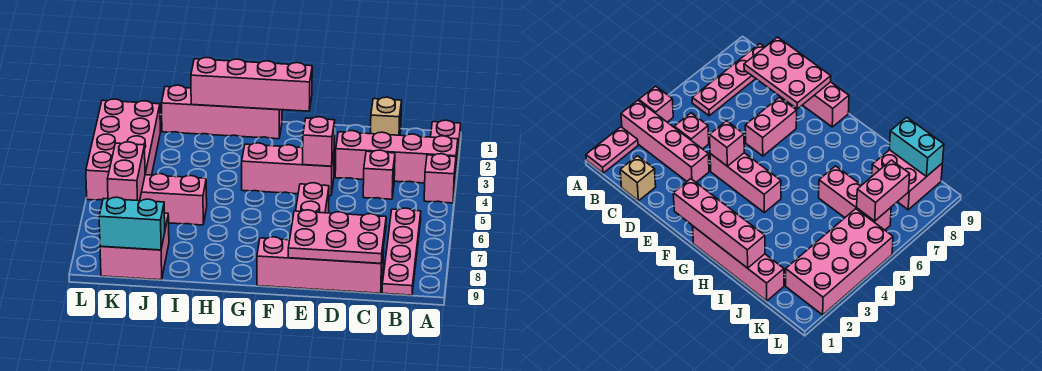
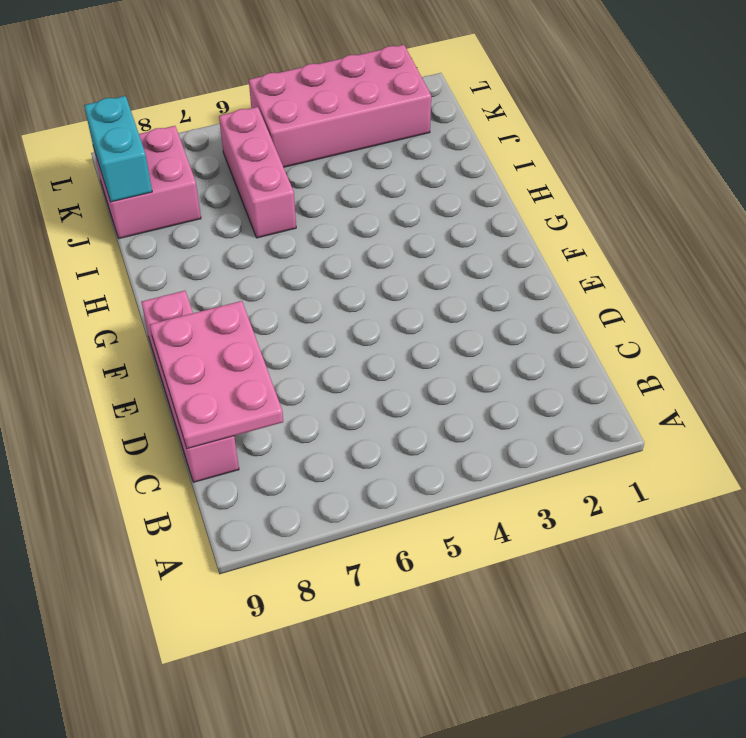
none -> pink 1x2 plate [431,120,461,161]
none -> pink 1x4 brick [335,131,458,183]
none -> pink 1x1 brick [424,154,456,203]

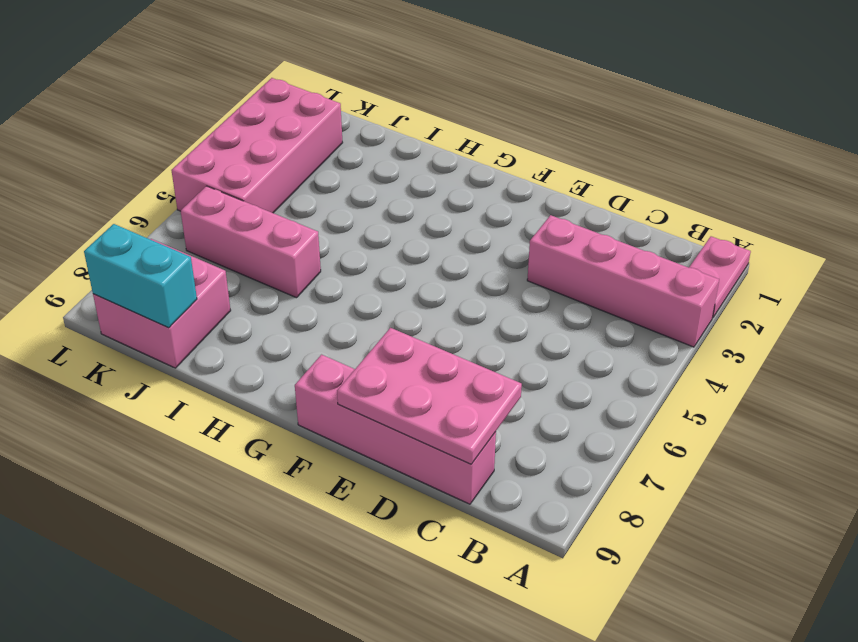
none -> pink 1x1 brick [424,154,456,203]
none -> pink 1x4 plate [382,208,421,295]
none -> tan 1x1 brick [371,97,402,135]

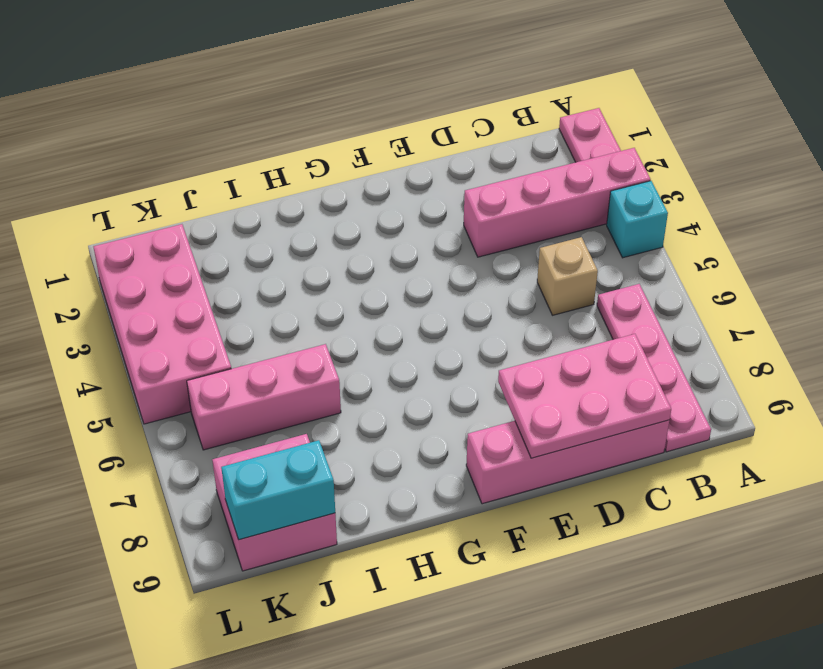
cyan 1x1 brick [607,181,668,258] -> pink 1x1 brick [424,154,456,203]
tan 1x1 brick [537,237,598,315] -> tan 1x1 brick moved to [371,97,402,135]
none -> pink 1x1 brick [363,150,395,199]
none -> pink 1x3 brick [242,143,334,196]
none -> pink 1x2 brick [296,183,329,213]

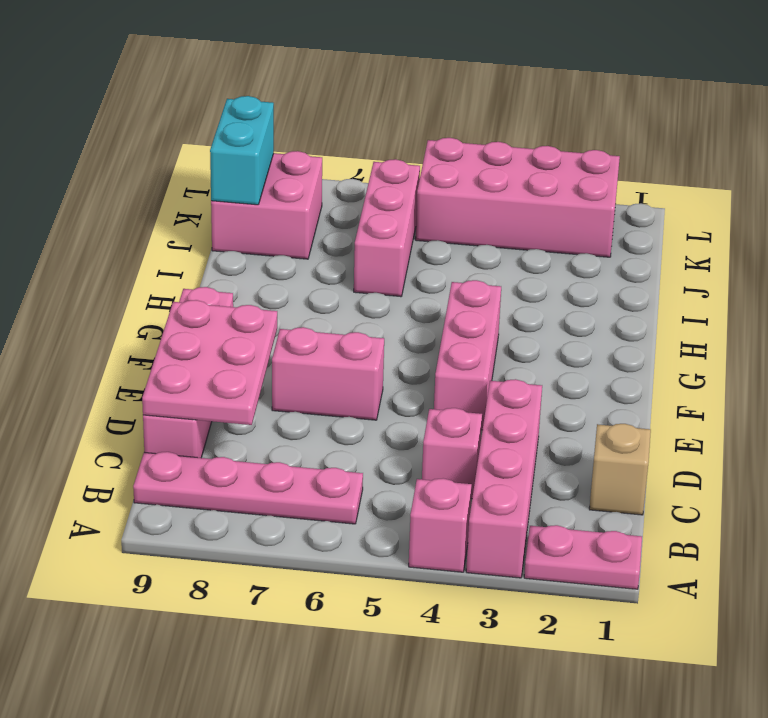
none -> pink 1x4 brick [161,85,282,139]
none -> pink 1x1 brick [303,117,335,166]
none -> pink 1x4 brick [191,58,312,111]

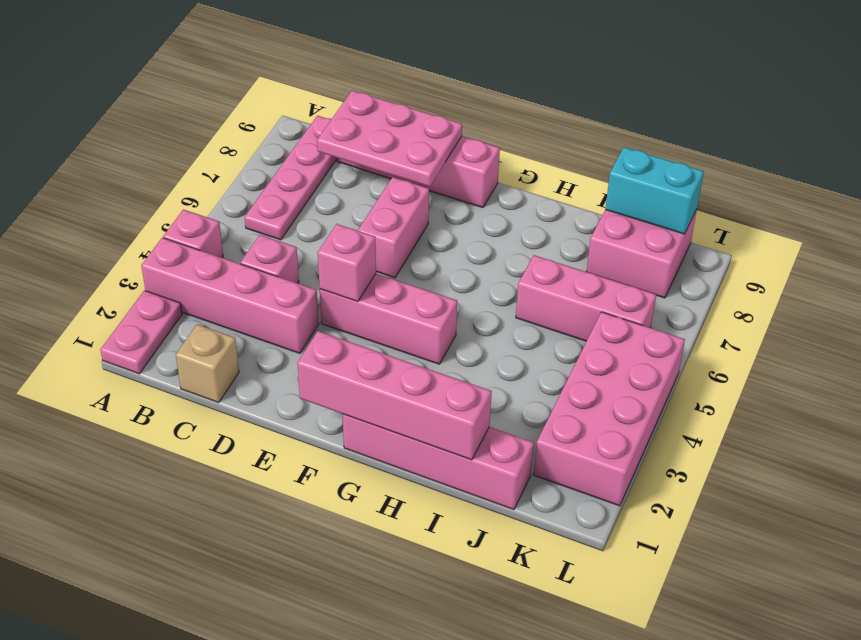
none -> pink 1x2 brick [107,142,145,201]

